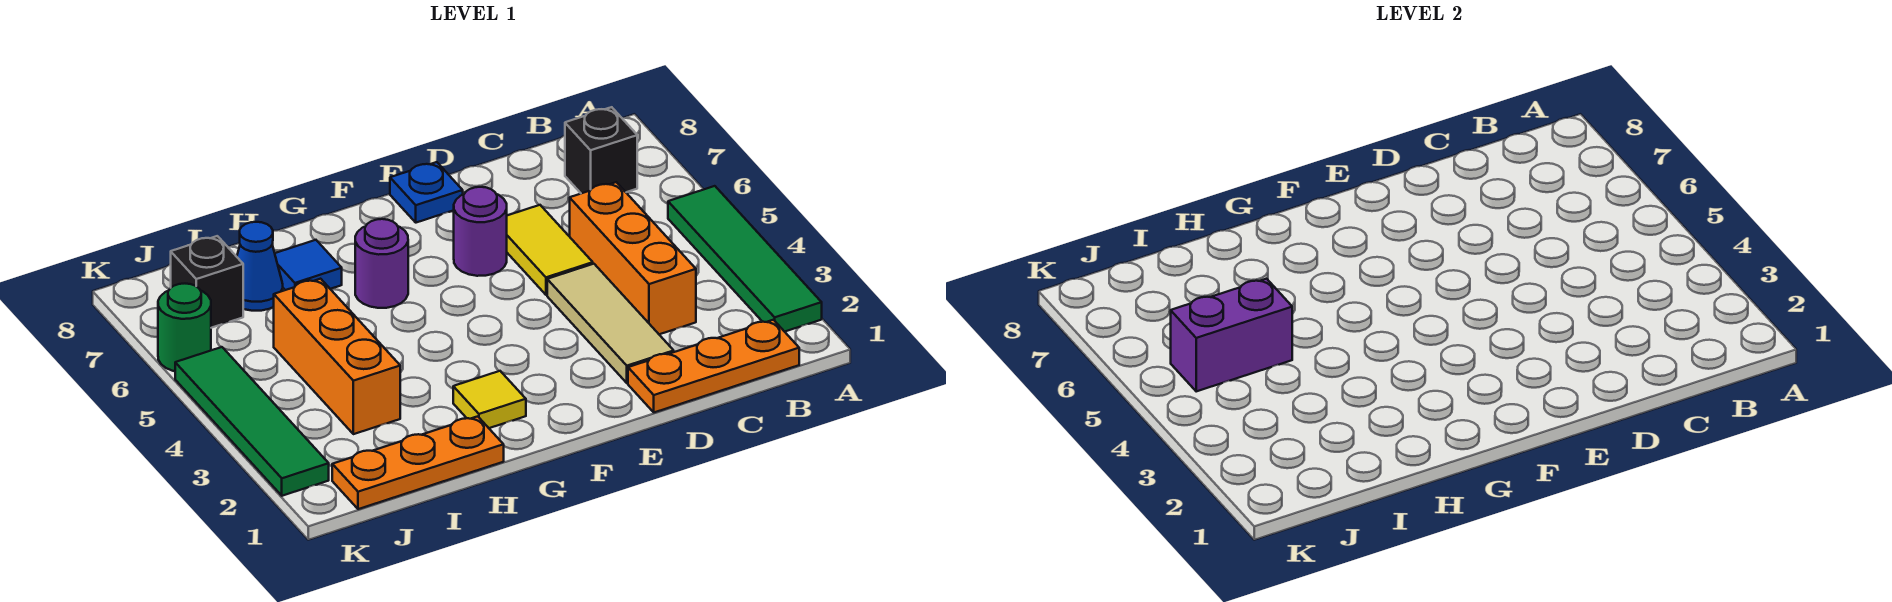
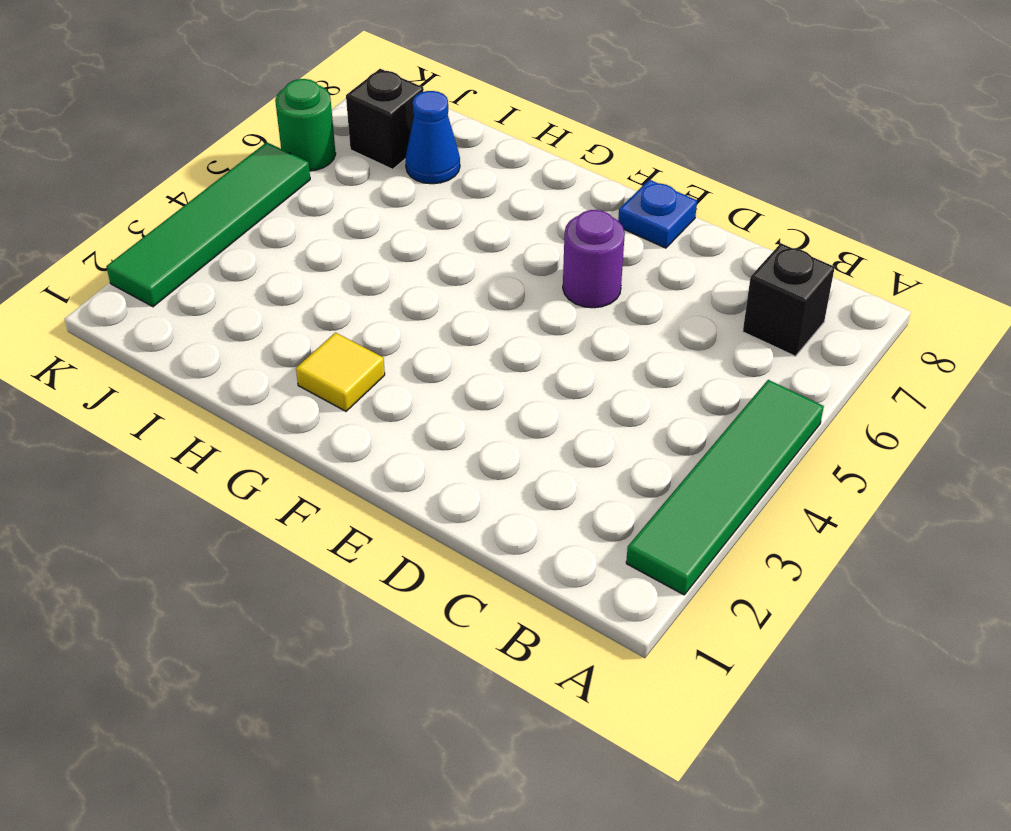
none -> orange 1x3 plate [628,320,799,412]
none -> orange 1x3 brick [570,182,696,334]
none -> tan 1x3 tile [547,264,674,383]

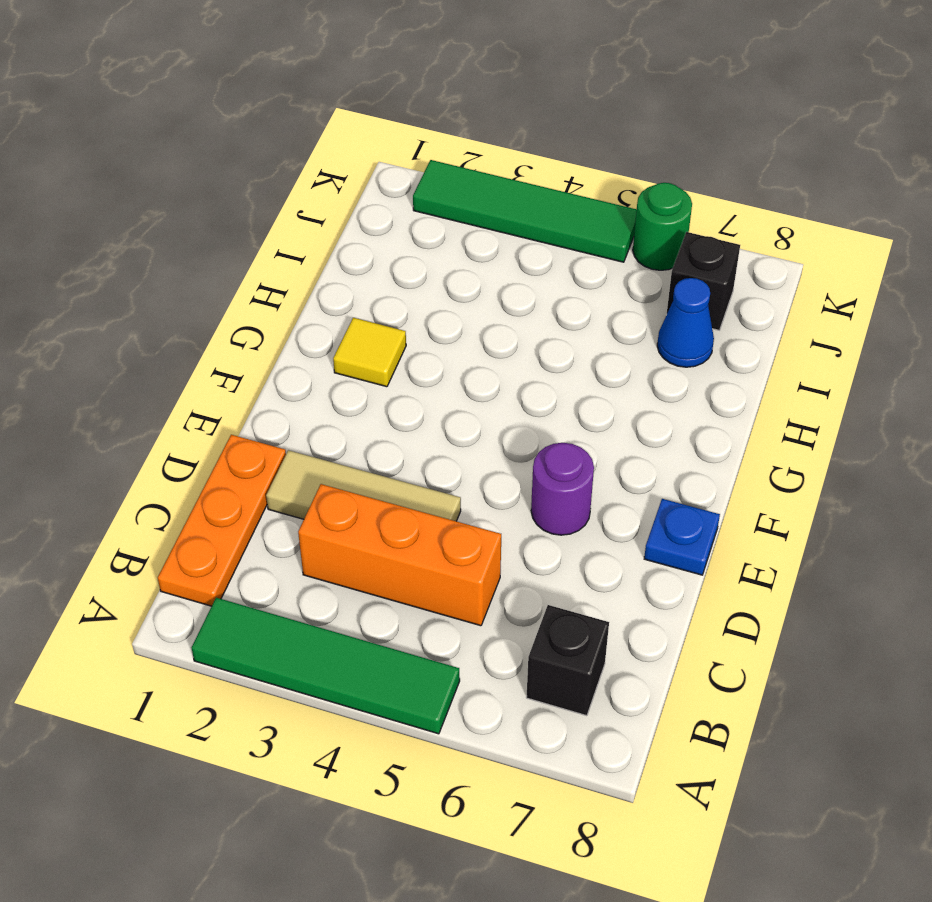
none -> yellow 1x2 tile [507,205,593,295]
none -> purple 1x1 round brick [355,219,408,308]
none -> orange 1x3 plate [332,416,504,509]

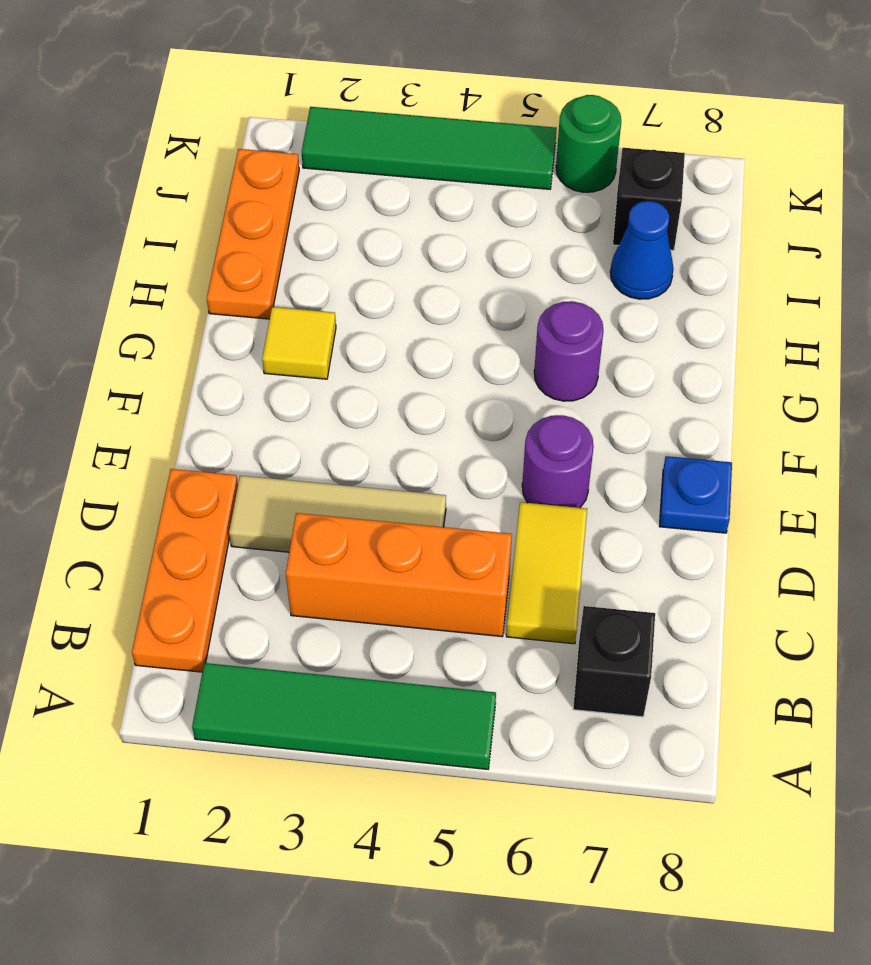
yellow 1x2 tile [506,502,587,644] -> yellow 1x2 tile turned to [507,205,593,295]
none -> blue 1x1 tile [275,240,342,290]
none -> orange 1x3 brick [274,279,400,434]
none -> purple 1x2 brick [1171,279,1292,391]

